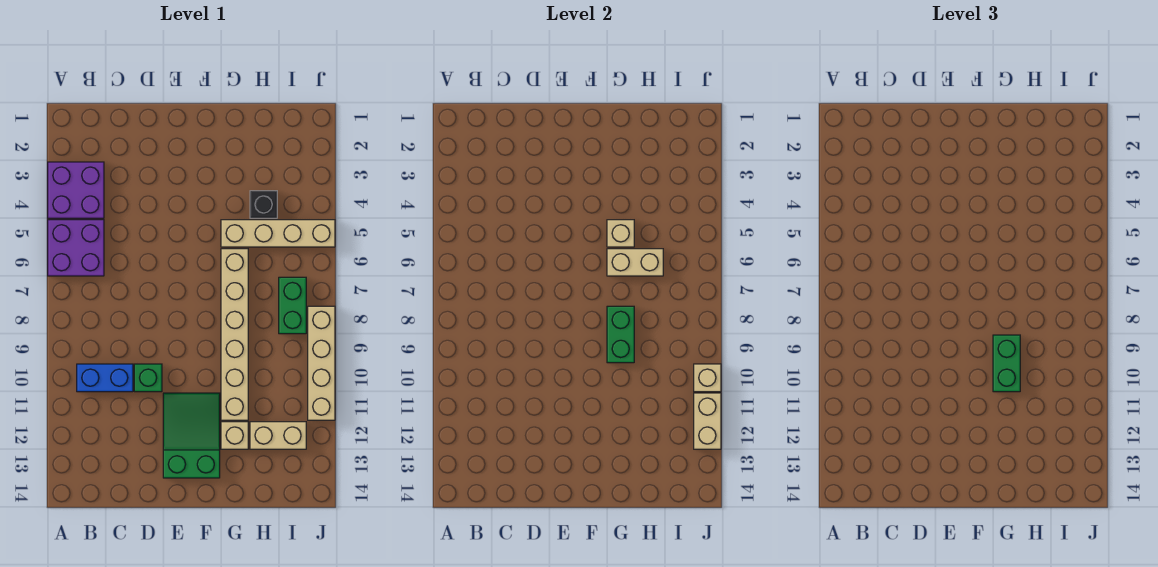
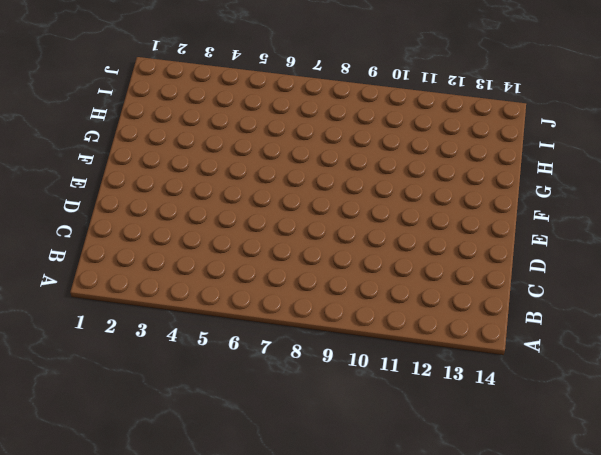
none -> purple 2x2 brick [48,162,104,218]
none -> purple 2x2 brick [48,220,104,276]
none -> blue 1x2 brick [77,364,133,392]

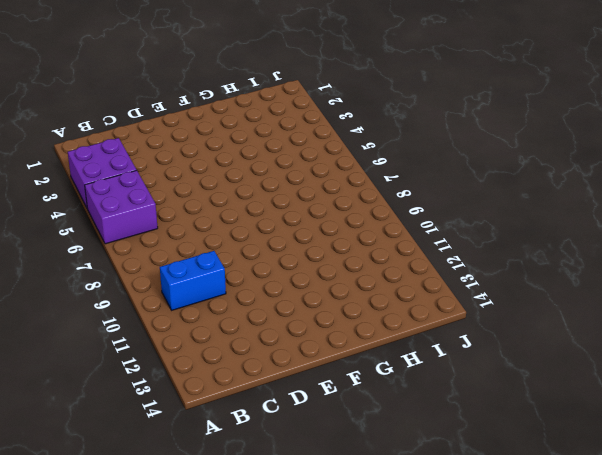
none -> green 1x1 brick [134,364,162,392]
none -> green 2x3 slope [163,393,220,478]
none -> tan 1x4 brick [221,220,335,247]

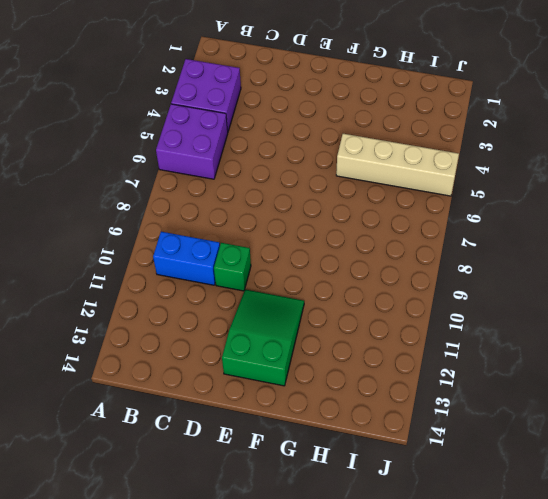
none -> tan 1x6 brick [221,249,248,420]
none -> tan 1x1 brick [221,422,248,449]
none -> black 1x1 brick [250,191,277,218]

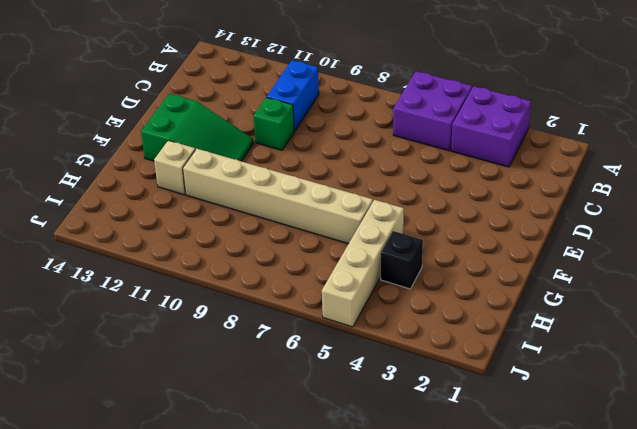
none -> tan 1x2 brick [250,422,306,449]
none -> green 1x2 brick [279,277,306,334]
none -> tan 1x4 brick [308,306,335,420]

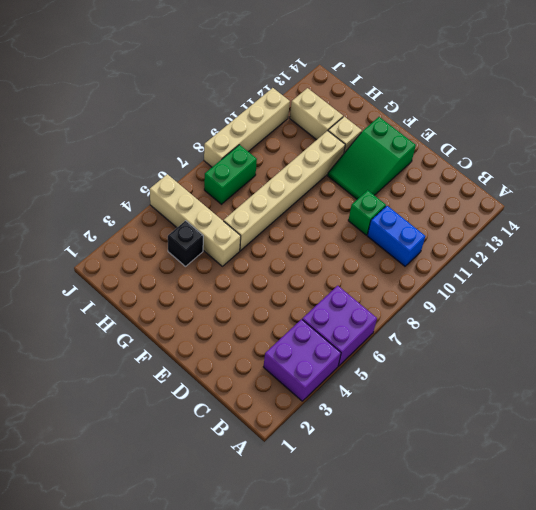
none -> tan 1x1 brick [607,220,634,247]
none -> tan 1x2 brick [607,249,663,276]
none -> green 1x2 brick [607,306,634,363]

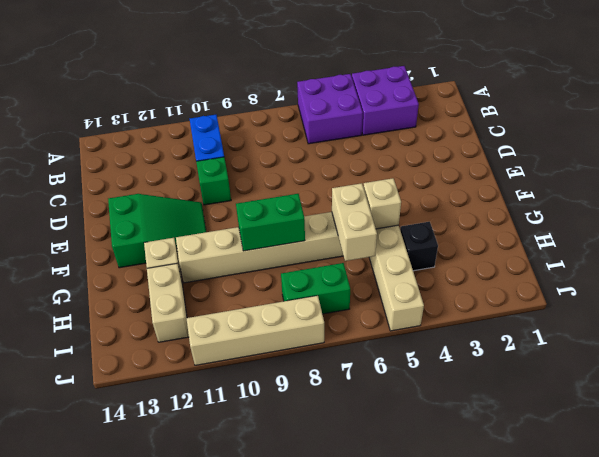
none -> tan 1x1 brick [694,364,721,392]
none -> tan 1x2 brick [694,393,721,449]
none -> green 1x2 brick [993,335,1020,392]

